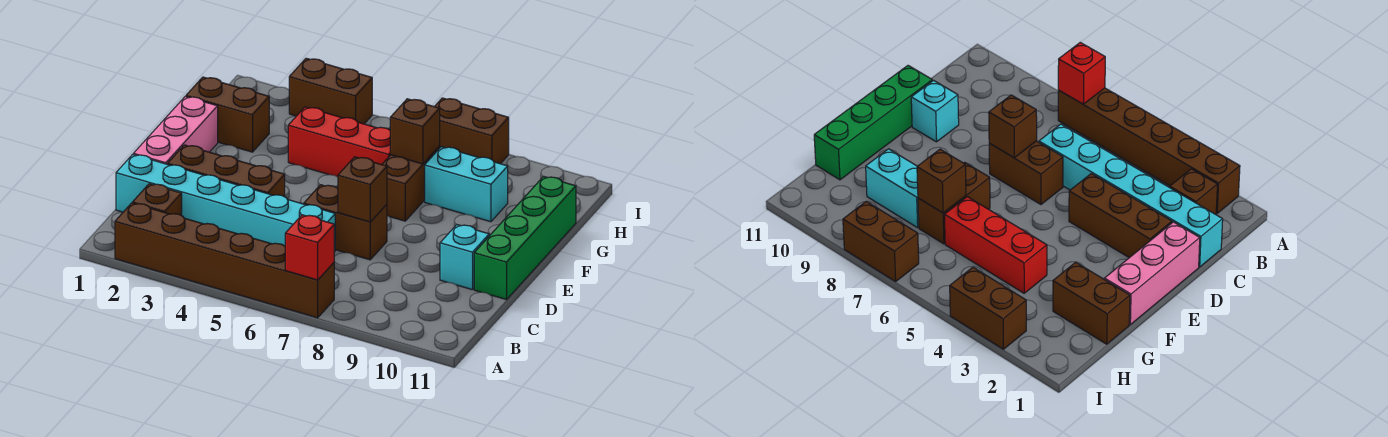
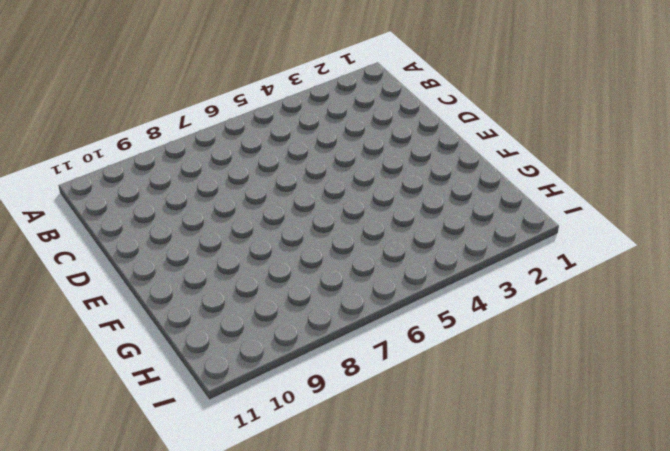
none -> brown 1x6 brick [115,203,334,318]
none -> brown 1x1 brick [132,184,182,215]
none -> cyan 1x6 brick [116,154,335,252]

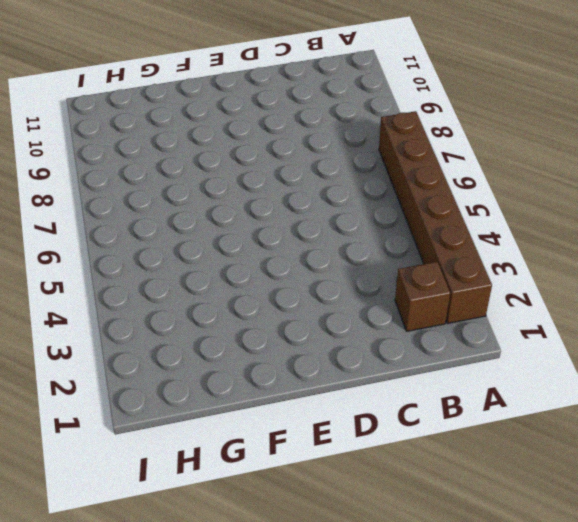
none -> cyan 1x6 brick [116,154,335,252]
none -> pink 1x3 brick [133,96,218,164]
none -> brown 1x3 brick [168,145,285,197]

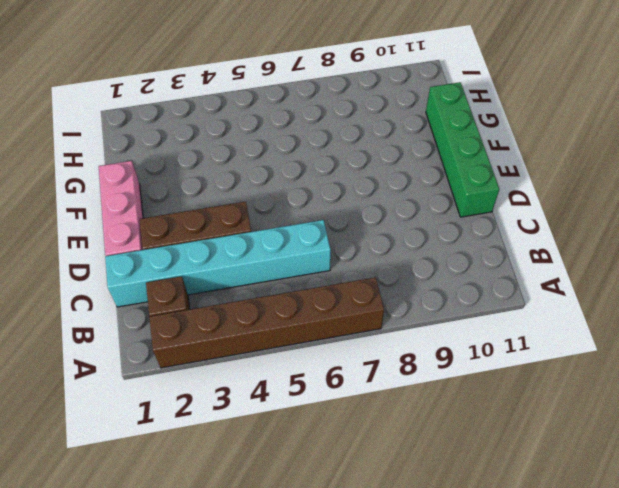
none -> brown 1x2 brick [304,185,387,260]
none -> cyan 1x1 brick [440,225,489,290]
none -> brown 1x2 brick [382,146,440,221]

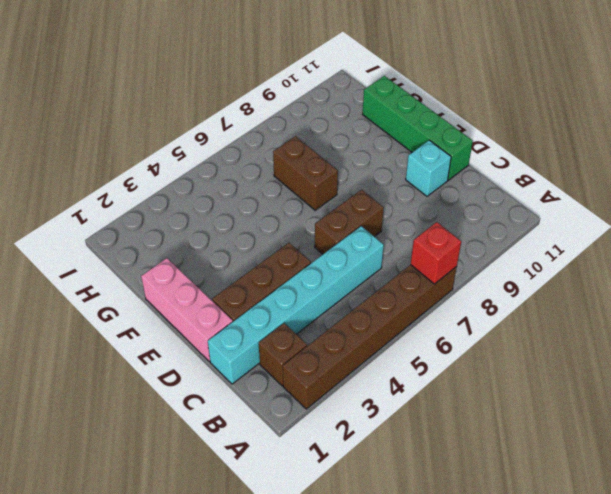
none -> brown 1x2 brick [186,77,269,152]
none -> red 1x3 brick [288,107,390,177]
none -> cyan 1x2 brick [425,147,508,222]

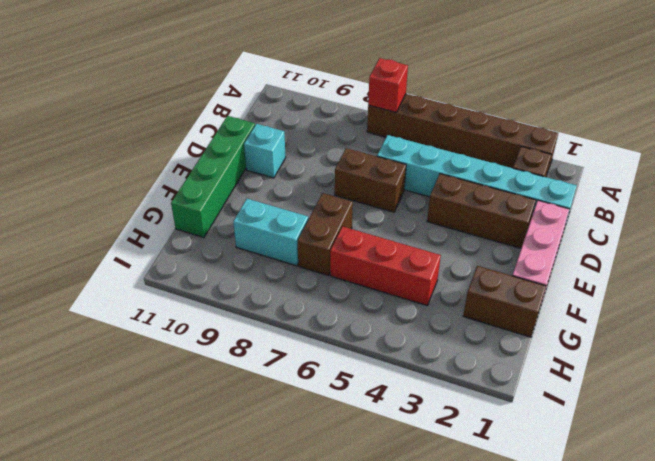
none -> brown 1x2 brick [289,58,372,124]
none -> brown 1x2 brick [434,98,509,164]
none -> brown 1x1 brick [338,157,387,222]

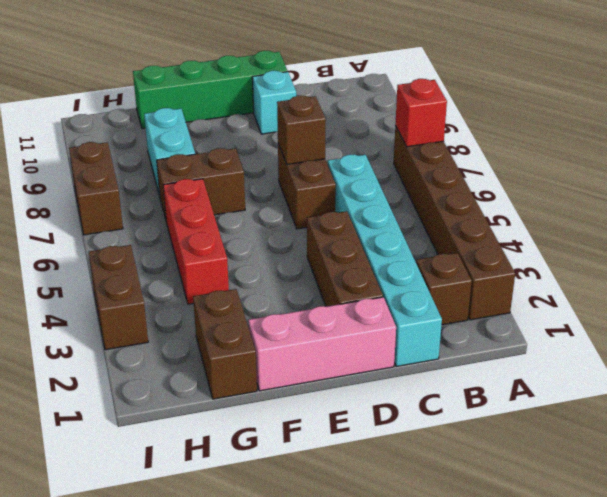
none -> brown 1x1 brick [390,99,440,164]

